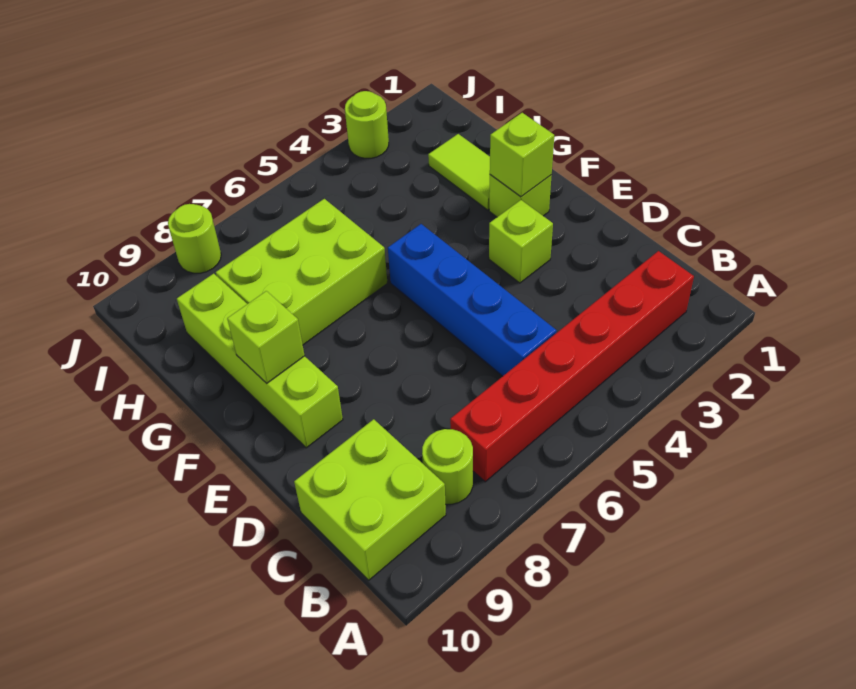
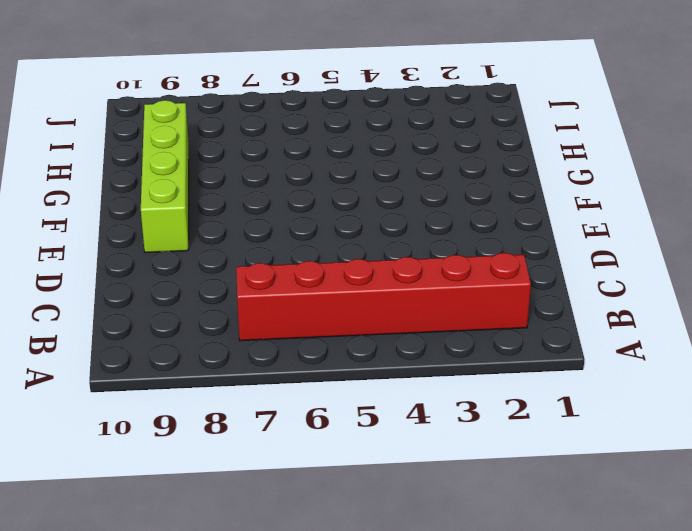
none -> lime 1x1 round brick [422,429,473,504]
none -> lime 2x2 brick [294,419,446,580]
none -> blue 1x4 brick [388,224,557,376]

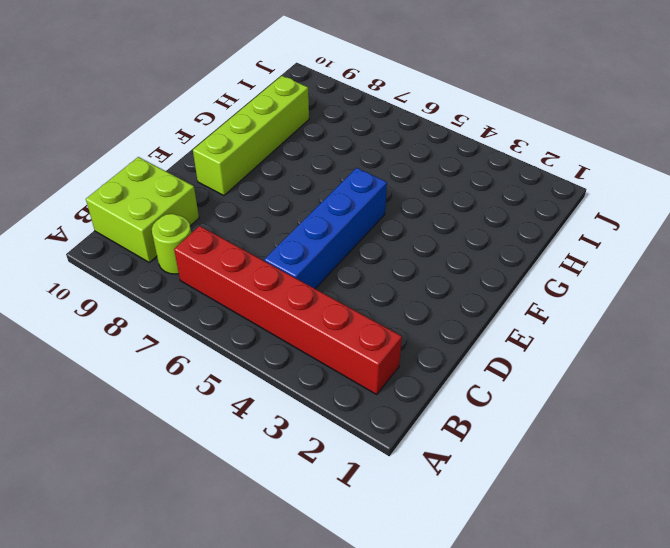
none -> lime 1x1 brick [489,200,553,283]
none -> lime 1x1 brick [489,175,552,217]
none -> lime 1x2 tile [428,134,490,210]

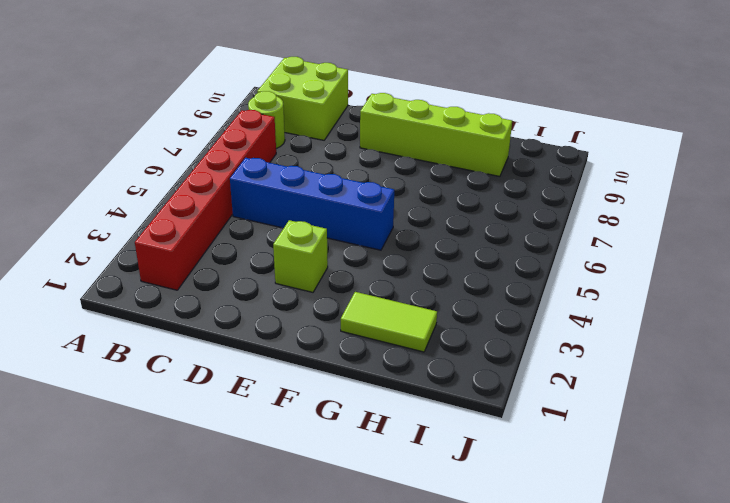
none -> lime 1x1 brick [489,175,552,217]
none -> lime 2x3 brick [216,199,387,345]
none -> lime 1x1 round brick [345,91,389,158]

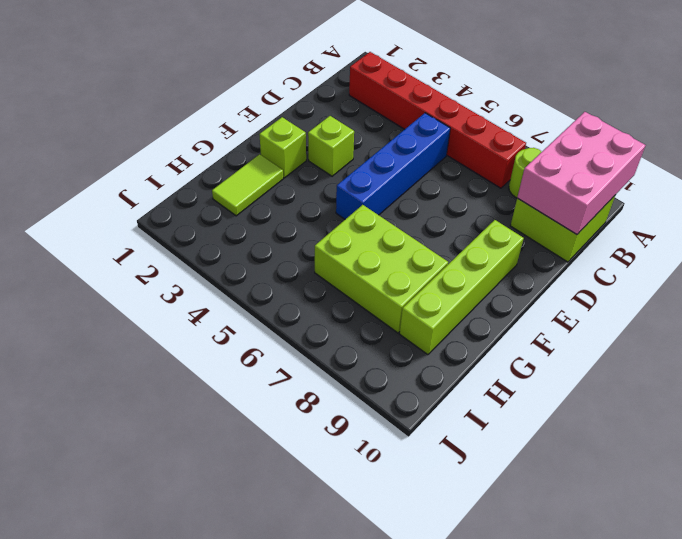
pink 2x3 brick [517,112,645,234] -> none
none -> lime 1x1 round brick [345,91,389,158]
none -> lime 1x1 round brick [168,204,221,273]
none -> lime 1x1 brick [490,113,554,197]

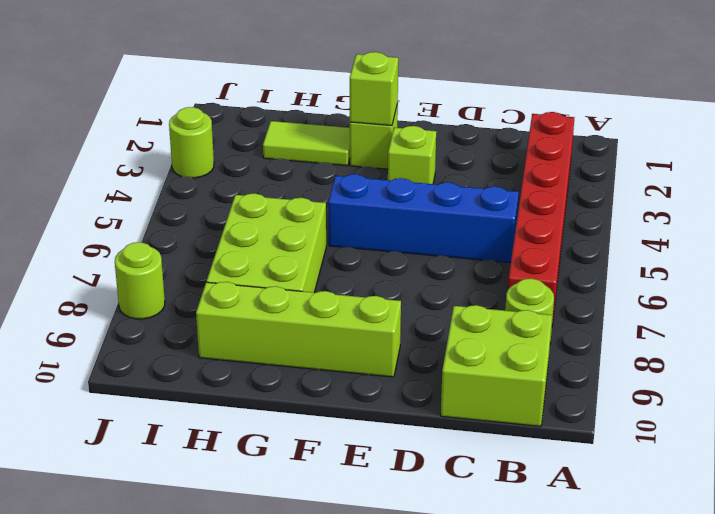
none -> lime 1x1 brick [227,291,305,383]

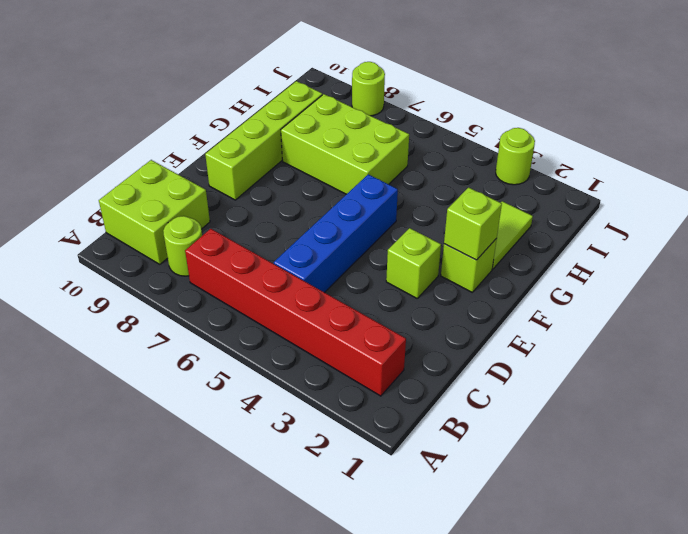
none -> lime 1x1 brick [227,291,305,383]

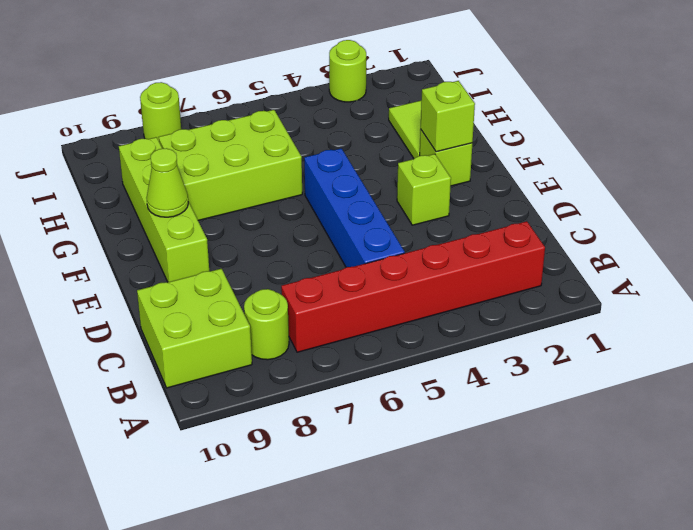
lime 1x1 cone [147,148,188,217] -> lime 1x1 brick [227,291,305,383]

